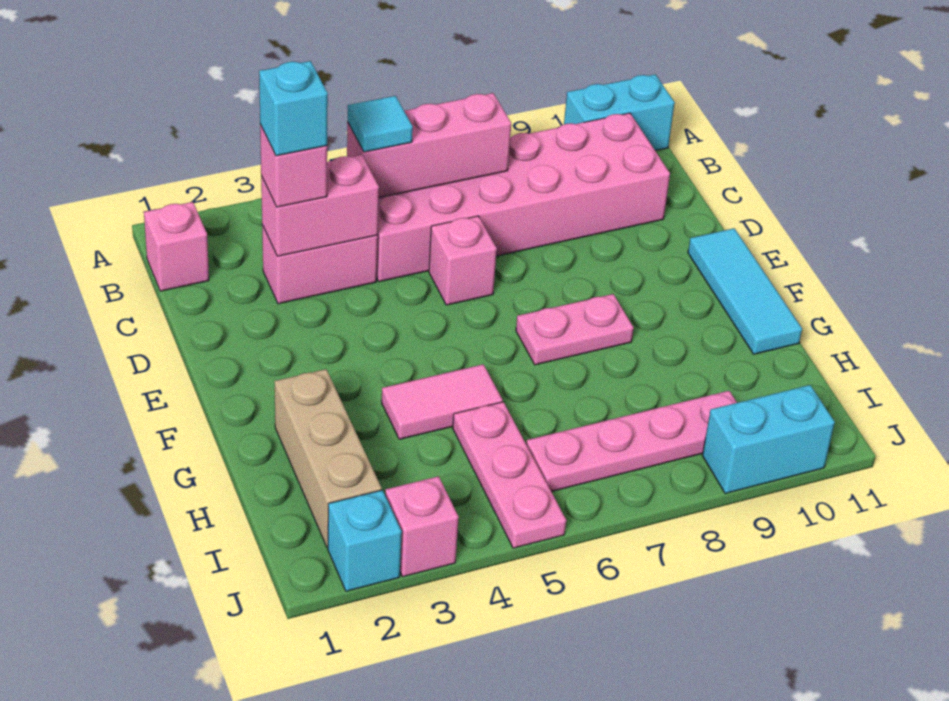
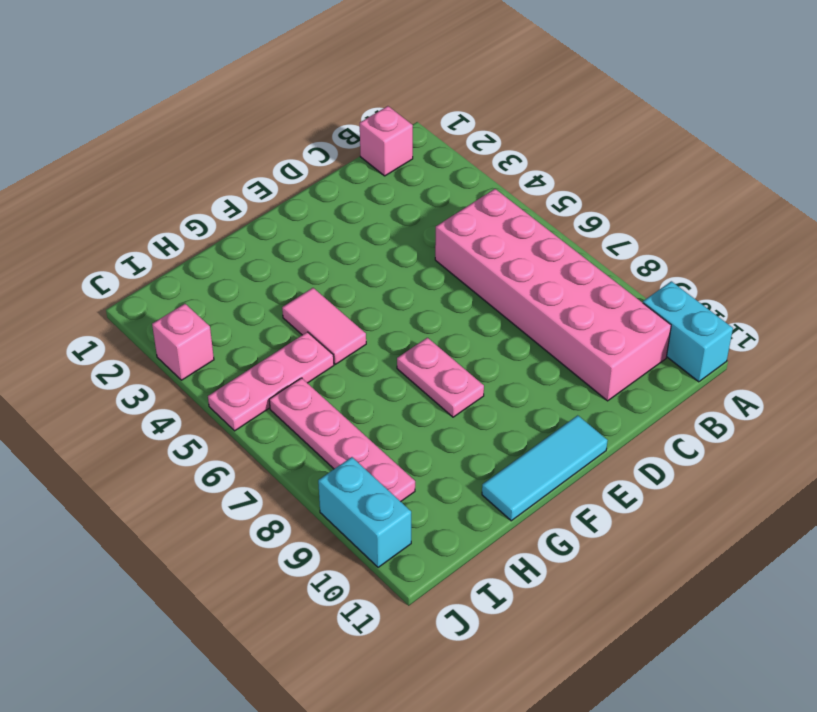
none -> pink 1x2 brick [262,225,378,304]
none -> pink 1x1 brick [429,216,497,305]
none -> tan 1x3 brick [275,369,382,548]

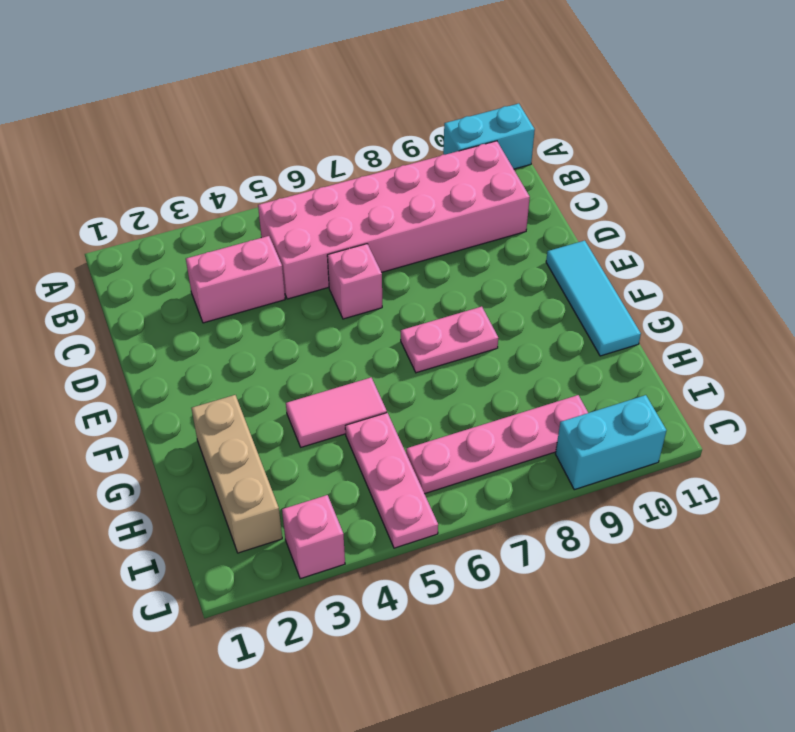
none -> pink 1x1 brick [144,202,209,291]
none -> cyan 1x1 brick [328,490,402,591]
none -> pink 1x3 brick [347,93,511,198]

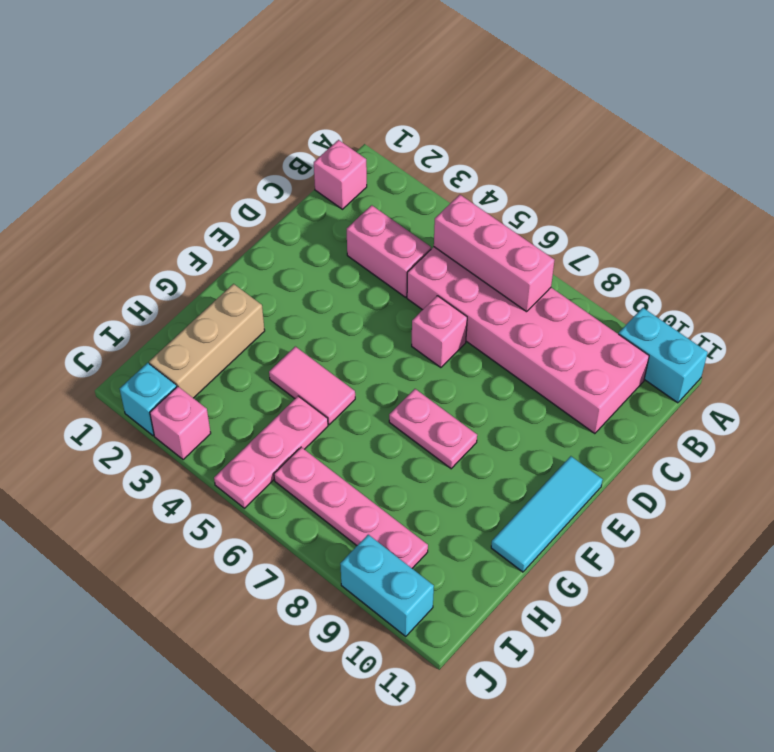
none -> pink 1x2 brick [261,155,379,256]
none -> cyan 1x1 tile [348,96,413,152]
none -> pink 1x1 brick [260,124,327,207]

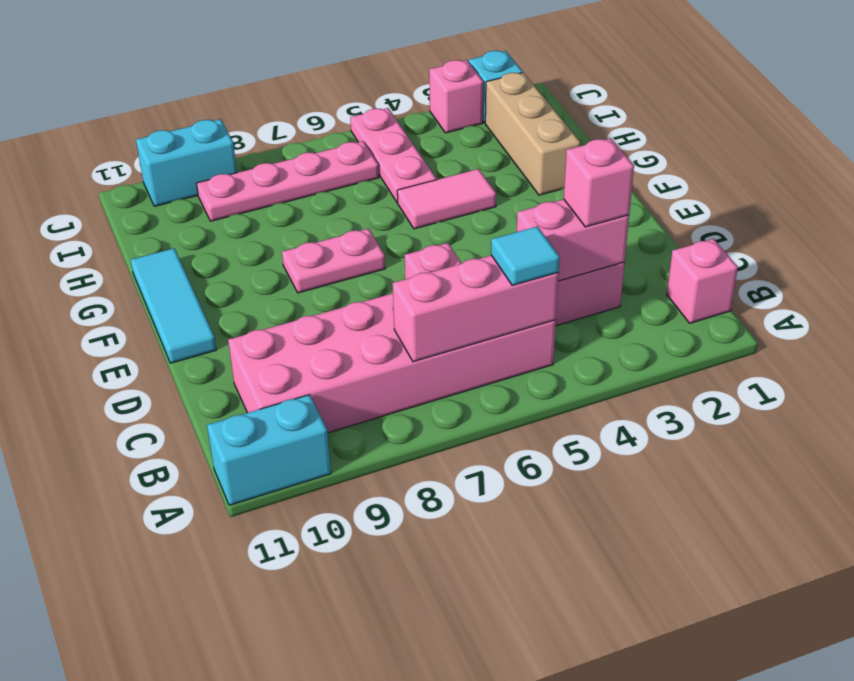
none -> cyan 1x1 brick [259,61,328,156]

